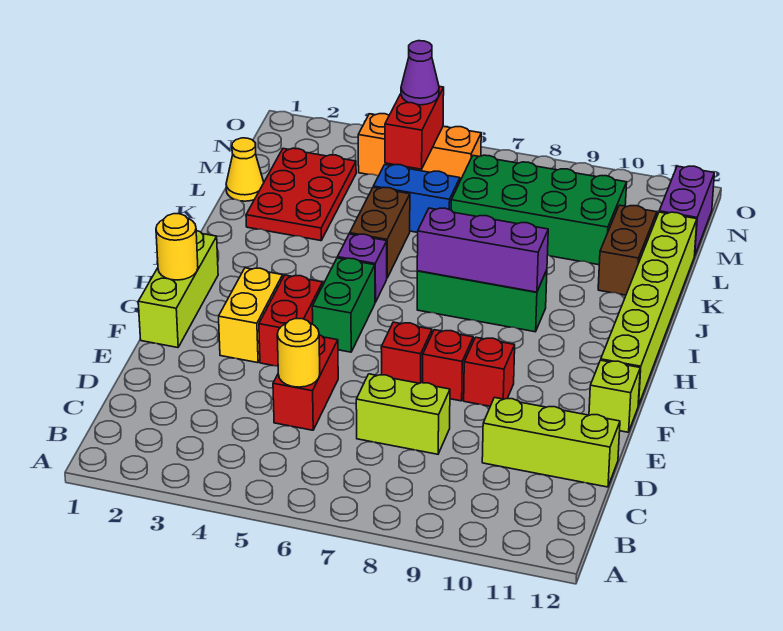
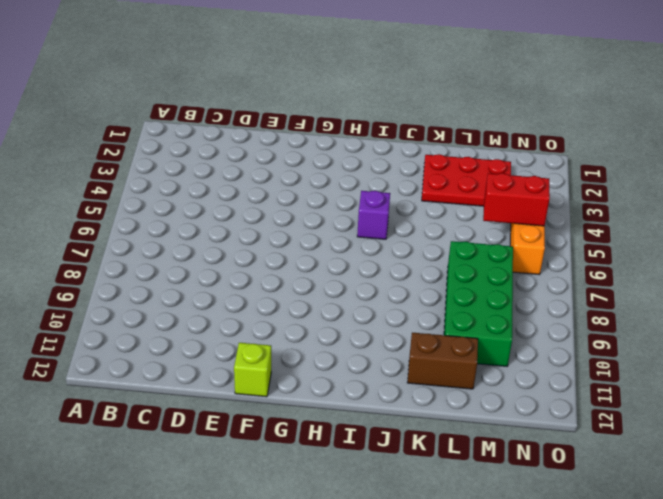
none -> red 1x2 brick [273,335,338,430]
none -> lime 1x2 brick [356,374,450,454]
none -> lime 1x3 brick [482,398,620,487]

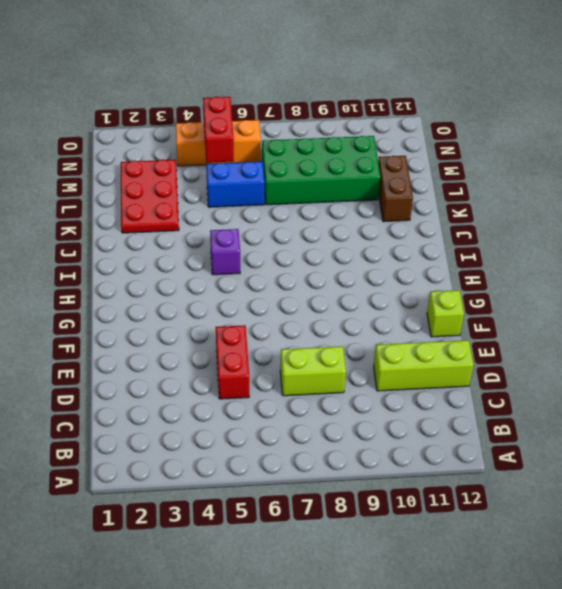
none -> lime 1x3 brick [138,230,218,348]
none -> yellow 1x2 brick [219,268,283,363]
none -> red 1x2 brick [259,275,323,366]

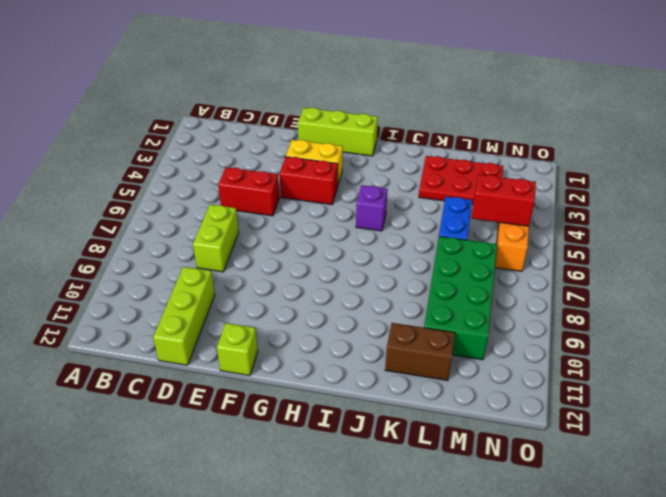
none -> red 1x1 brick [381,322,432,383]
none -> red 1x1 brick [423,330,473,401]
none -> red 1x1 brick [464,337,515,406]

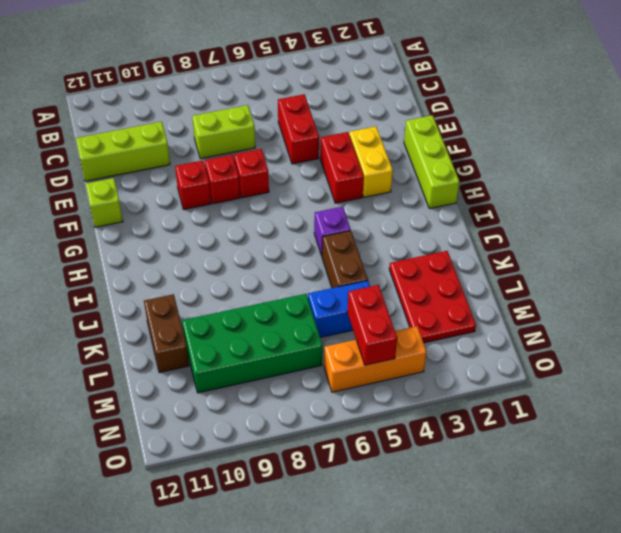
none -> green 1x2 brick [312,258,375,352]
none -> lime 1x6 brick [601,212,697,406]
none -> green 1x3 brick [417,270,547,332]

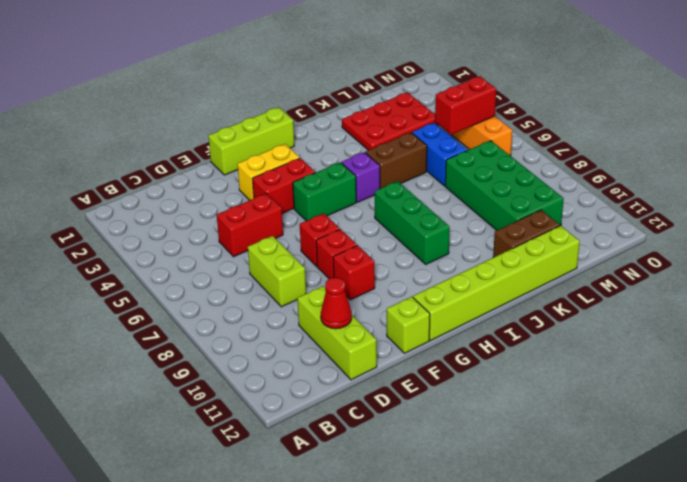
red 1x1 cone [321,277,352,329] -> none
none -> yellow 1x1 cone [226,138,264,201]
none -> purple 1x2 brick [659,166,714,256]
none -> yellow 1x1 round brick [277,319,320,387]

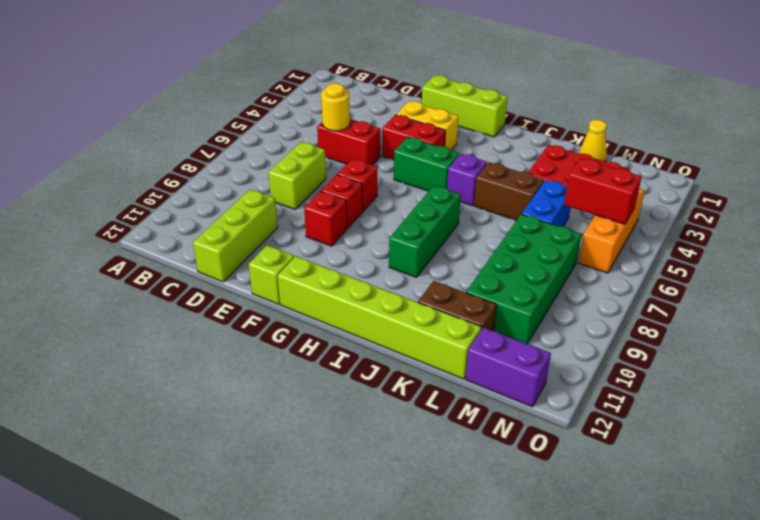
none -> yellow 1x1 round brick [156,214,198,280]
none -> purple 1x3 brick [417,208,548,292]
none -> purple 1x1 cone [401,41,439,105]

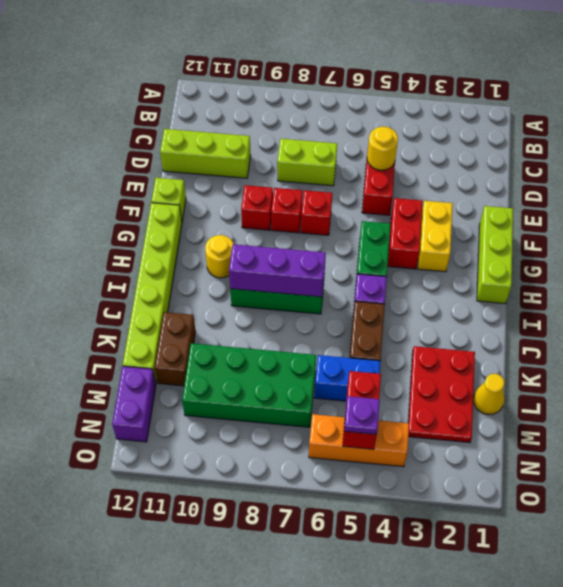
yellow 1x1 round brick [205,235,233,278] -> yellow 1x1 round brick moved to [156,214,198,280]
purple 1x1 plate [344,396,380,434] -> purple 1x1 cone [401,41,439,105]

